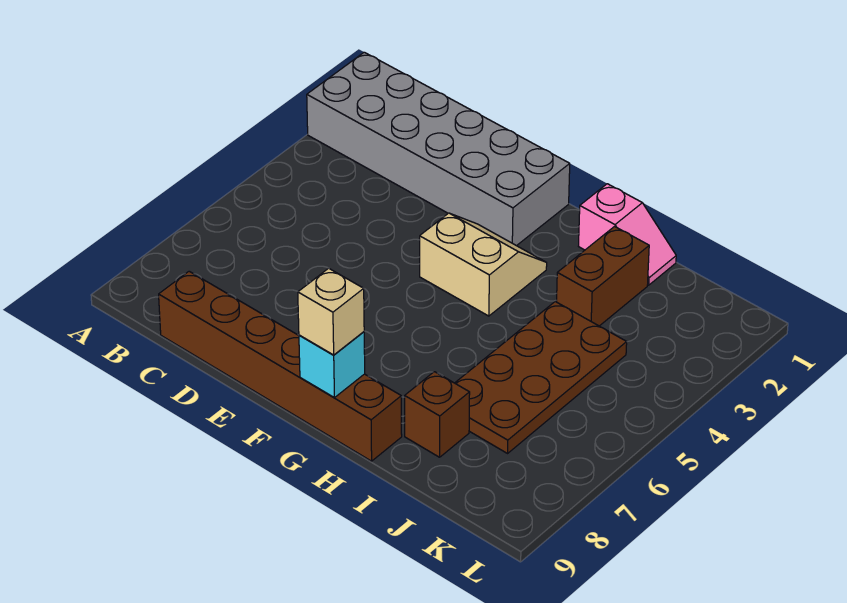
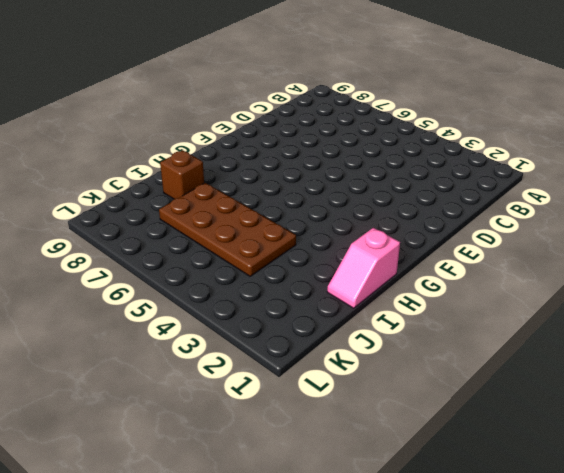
none -> grey 2x6 brick [307,52,570,246]
none -> brown 1x6 brick [159,271,402,461]

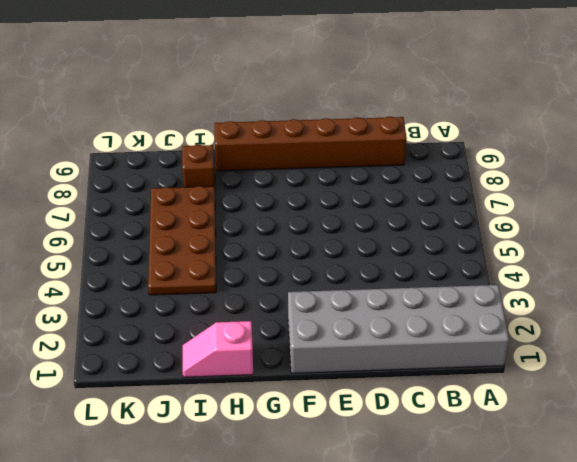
none -> tan 2x2 slope [420,213,547,316]
none -> brown 1x2 brick [557,227,649,326]

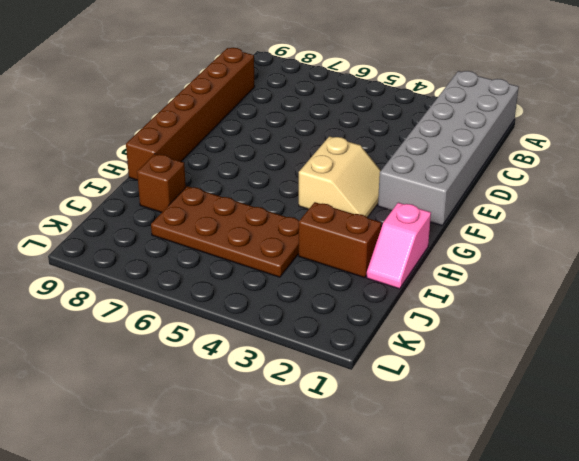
none -> cyan 1x1 brick [299,332,365,398]
none -> tan 1x1 brick [298,268,364,355]

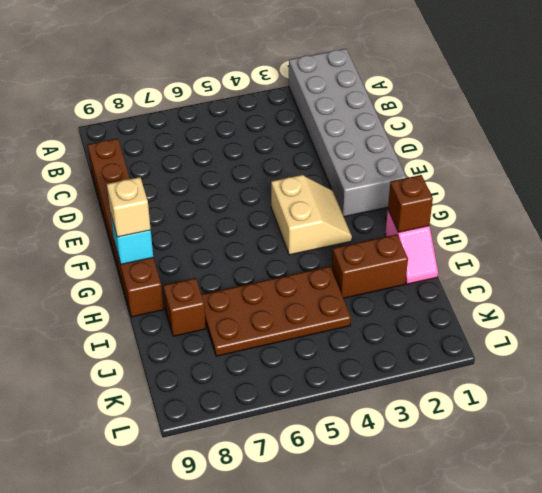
brown 1x1 brick [388,175,433,232] -> none

